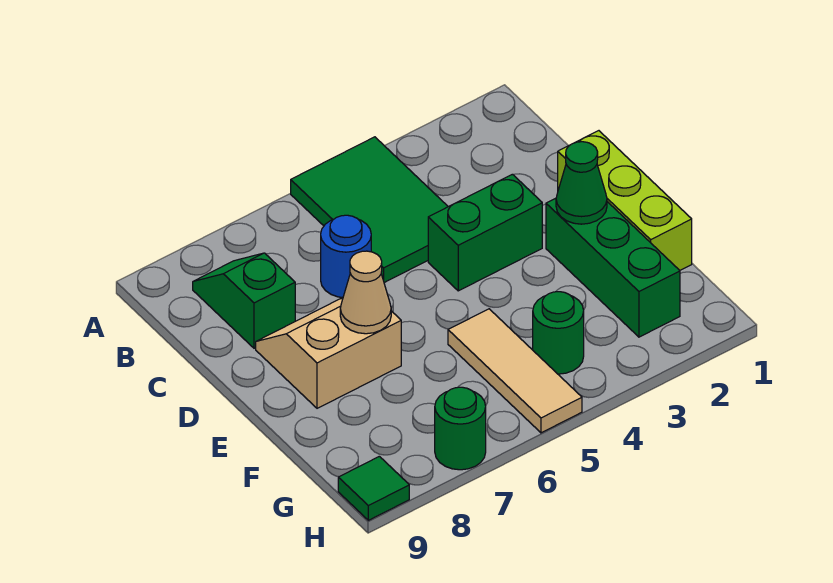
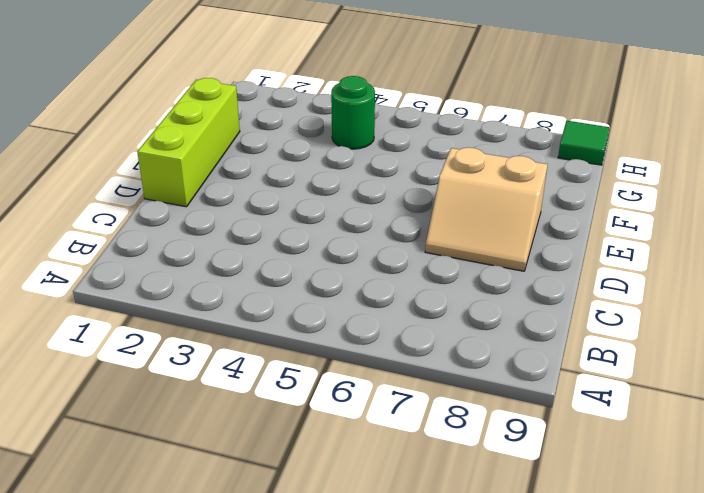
none -> green 2x3 tile [291,137,448,283]
none -> green 1x2 slope [193,253,295,348]
none -> blue 1x1 round brick [321,215,371,297]

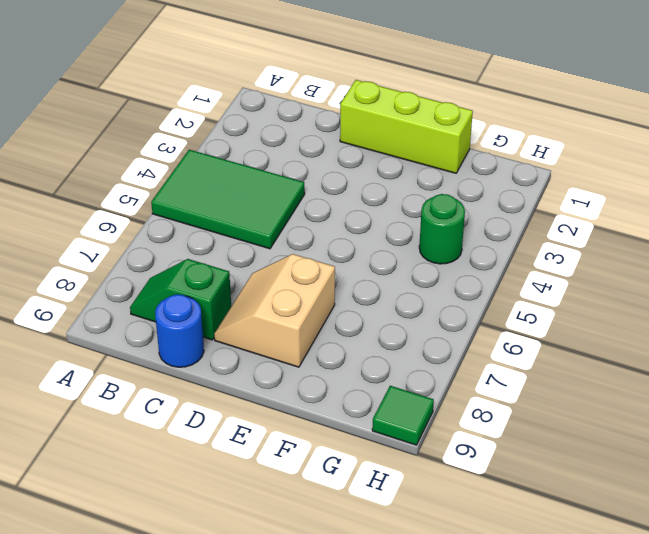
blue 1x1 round brick [155,294,204,367] -> blue 1x1 round brick moved to [321,215,371,297]
none -> green 1x2 brick [428,174,542,291]
none -> green 1x3 brick [546,198,680,337]
none -> tan 1x3 tile [448,309,582,433]

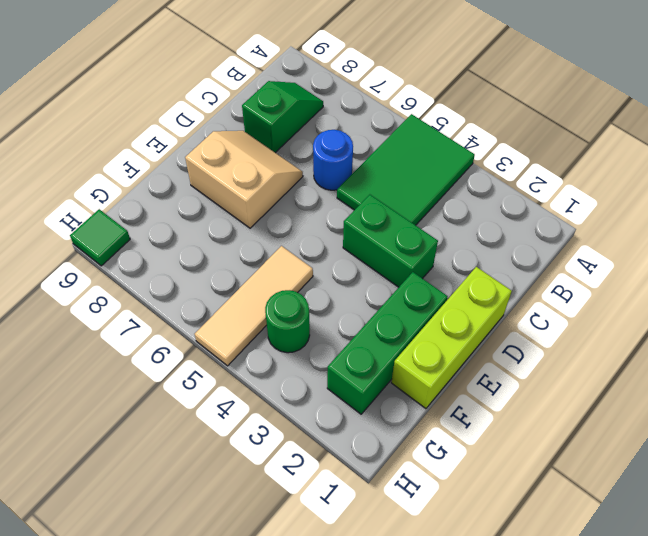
none -> green 1x1 round brick [435,387,486,470]
none -> green 1x1 cone [556,142,607,224]
none -> tan 1x1 cone [340,251,391,334]

